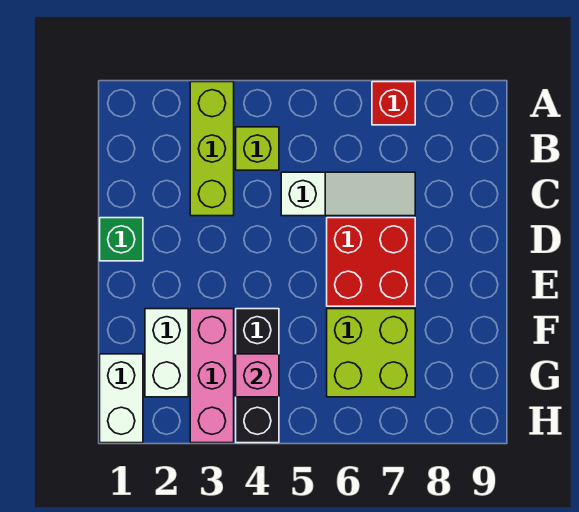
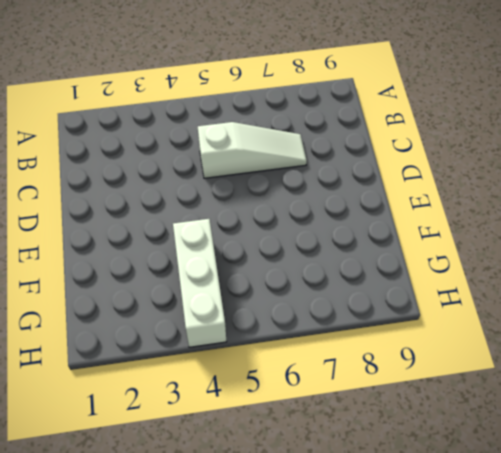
white 1x3 brick [173,219,226,347] -> black 1x3 brick [236,309,279,443]
none -> lime 1x3 brick [190,82,234,216]
none -> red 1x1 brick [372,82,415,125]
none -> lime 1x1 brick [236,127,279,170]

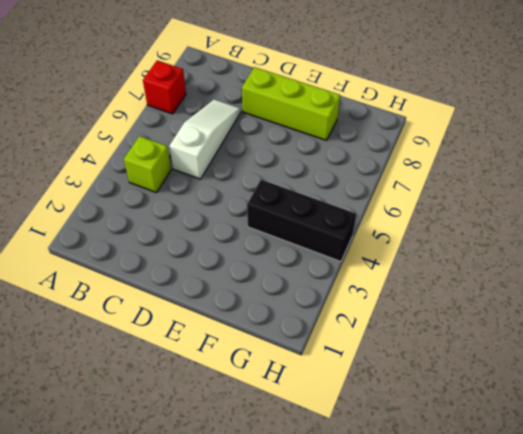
lime 1x3 brick [242,67,340,140] -> lime 1x3 brick moved to [190,82,234,216]
none -> green 1x1 brick [100,218,143,261]
none -> red 2x2 brick [327,218,415,306]
none -> white 1x2 brick [145,309,188,397]

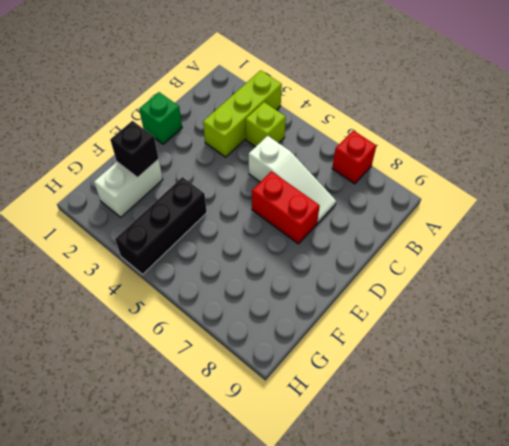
red 1x2 brick [252,171,320,244] -> red 2x2 brick [327,218,415,306]
black 1x1 brick [110,121,159,178] -> none
none -> pink 1x3 brick [190,309,234,443]
none -> lime 2x2 brick [327,309,415,397]
none -> white 1x2 brick [100,354,143,443]

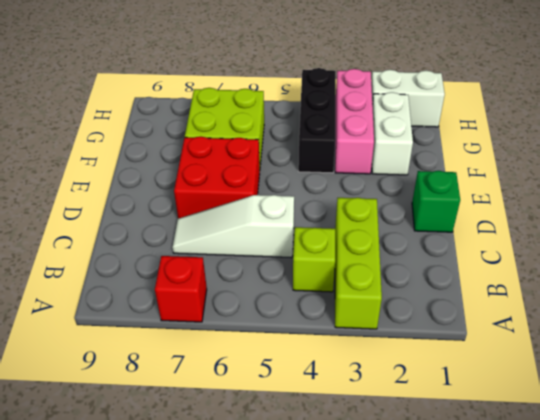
white 1x2 brick [371,70,445,127] -> white 1x2 brick turned to [100,354,143,443]
none -> pink 1x1 brick [236,354,279,397]

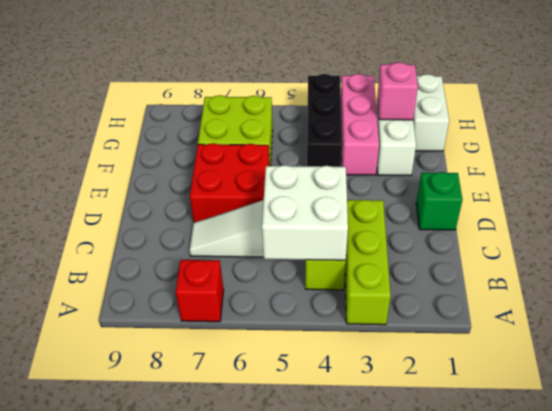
white 2x2 brick [262,165,348,260] -> none
pink 1x1 brick [377,62,418,120] -> pink 1x1 brick moved to [236,354,279,397]

